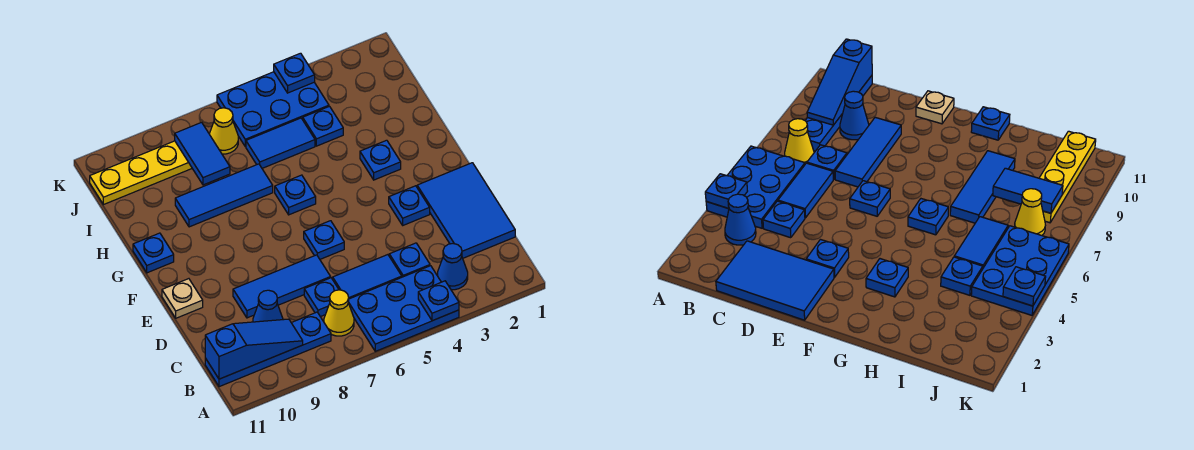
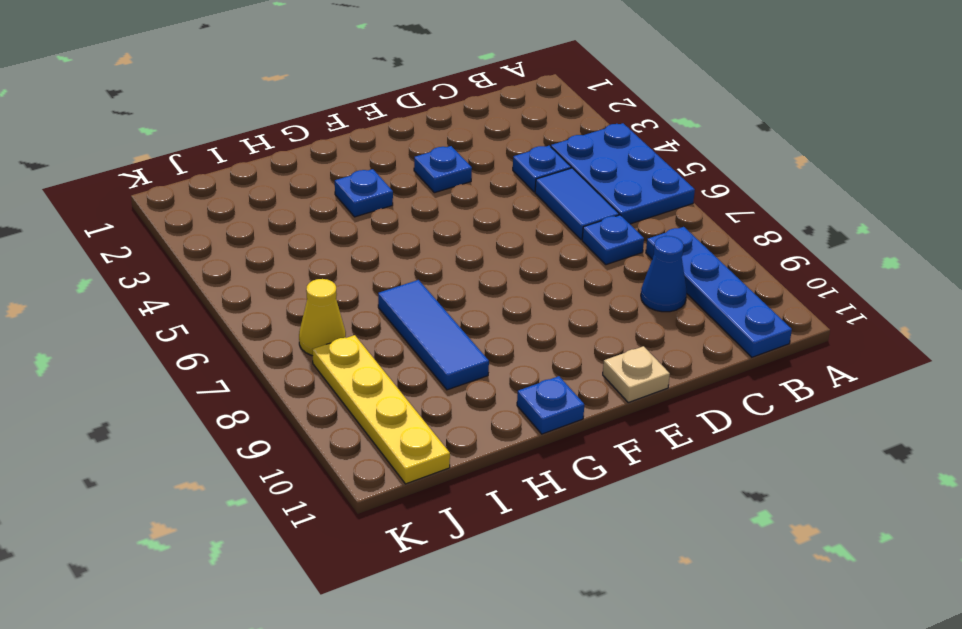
none -> blue 1x1 cone [438,244,468,290]
none -> yellow 1x1 cone [324,290,354,336]
none -> blue 2x3 tile [417,163,515,258]

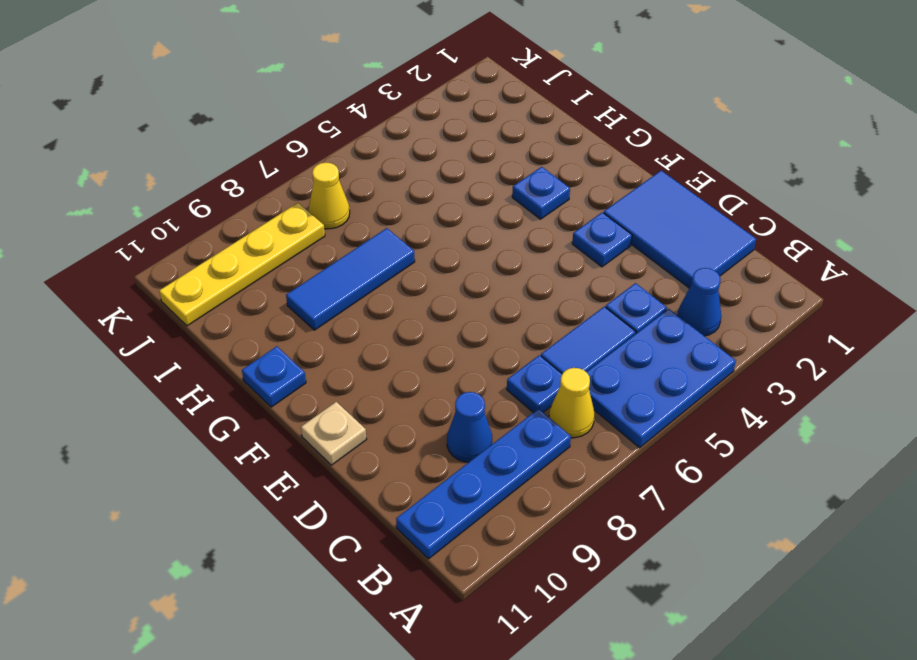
none -> blue 1x3 tile [233,255,331,318]
none -> blue 1x1 plate [304,221,344,259]
none -> blue 1x1 plate [275,175,316,215]

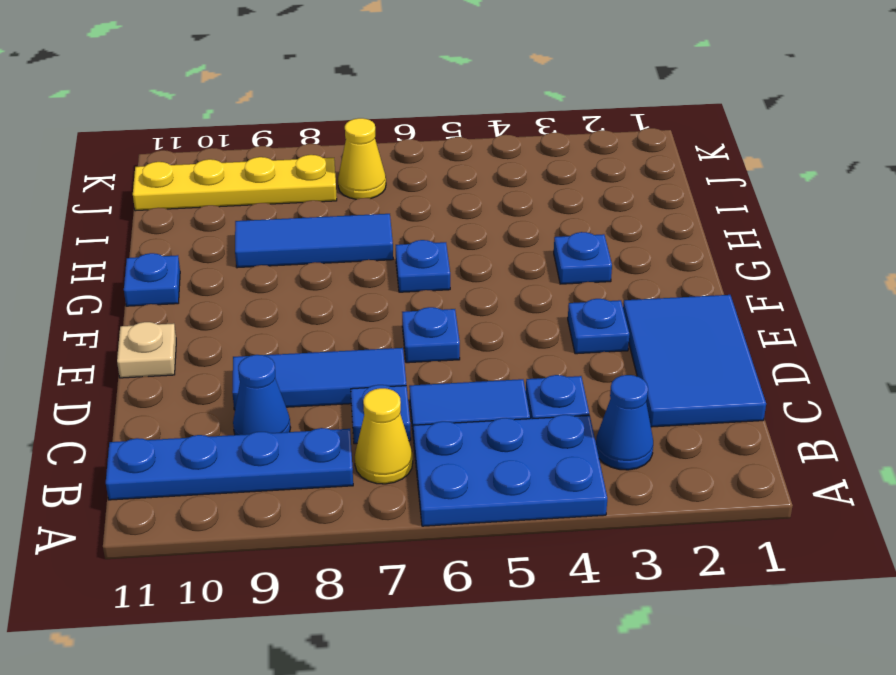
none -> blue 1x1 plate [303,106,343,146]
none -> blue 1x2 tile [246,118,315,168]
none -> blue 2x3 plate [217,72,329,147]

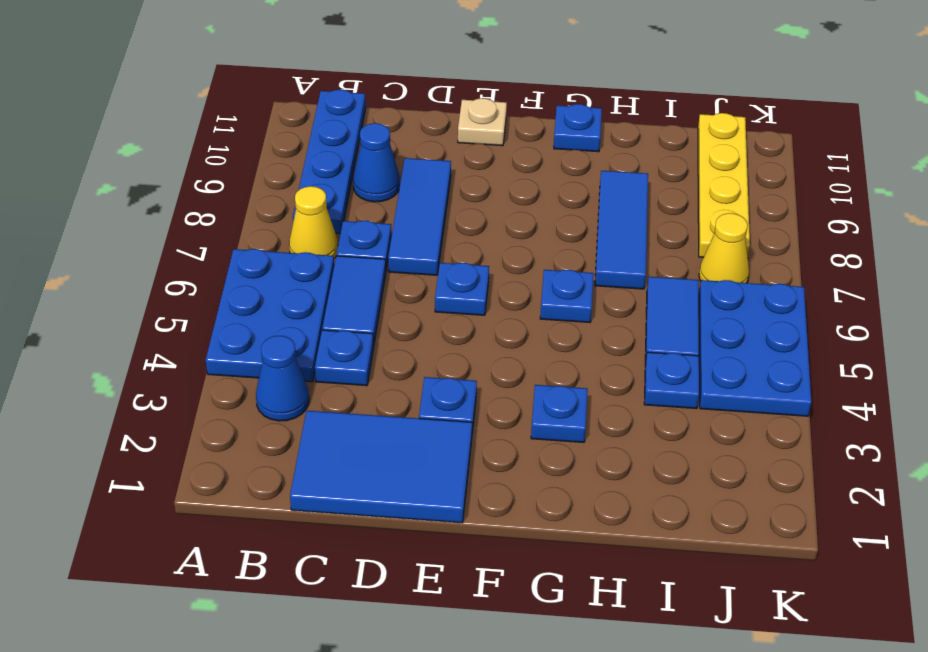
none -> blue 1x1 plate [418,281,459,321]
none -> blue 1x3 slope [205,319,303,379]
none -> blue 1x2 tile [175,122,230,185]

